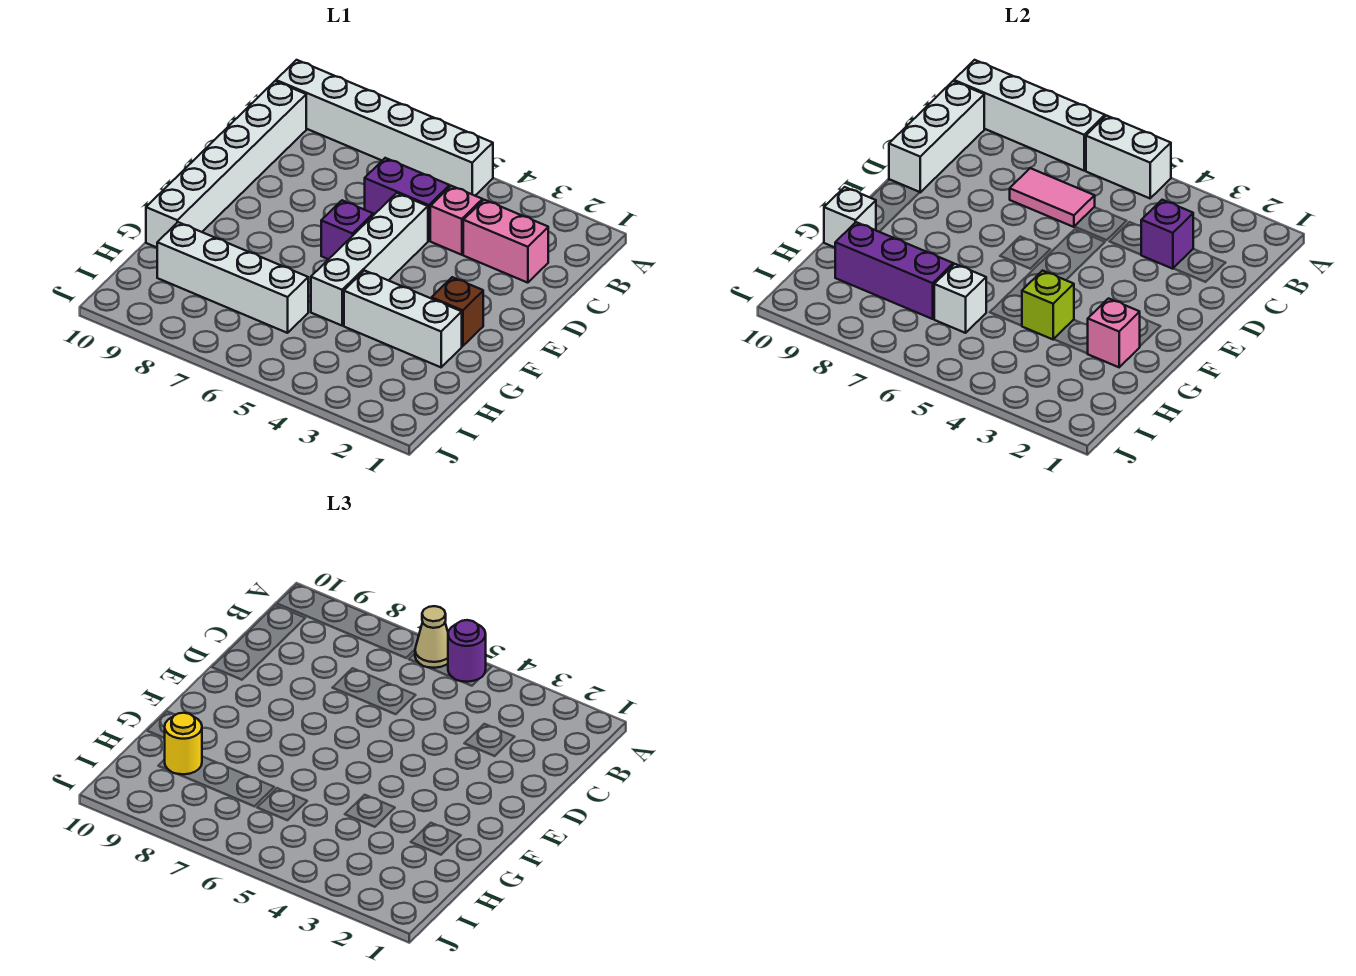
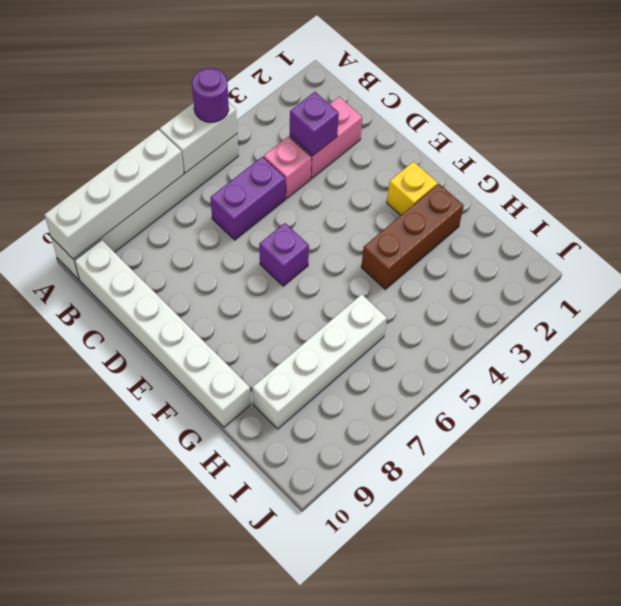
yellow 1x1 brick [387,162,438,215] -> brown 1x1 brick [431,277,483,346]
brown 1x3 brick [361,184,464,289] -> white 1x3 brick [344,271,462,367]
none -> white 1x4 brick [311,193,428,326]
none -> white 1x3 brick [889,81,984,192]
none -> pink 1x2 tile [1010,168,1095,227]

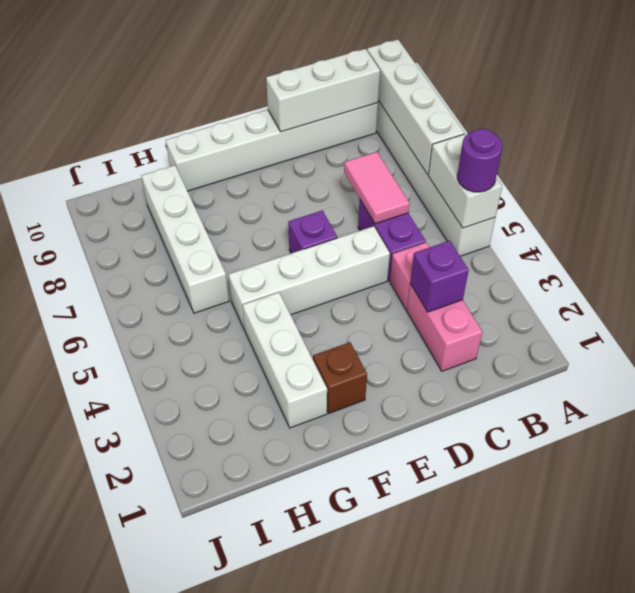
none -> pink 1x1 brick [1087,298,1140,367]
none -> lime 1x1 brick [1022,271,1074,339]
none -> white 1x1 brick [824,187,876,247]

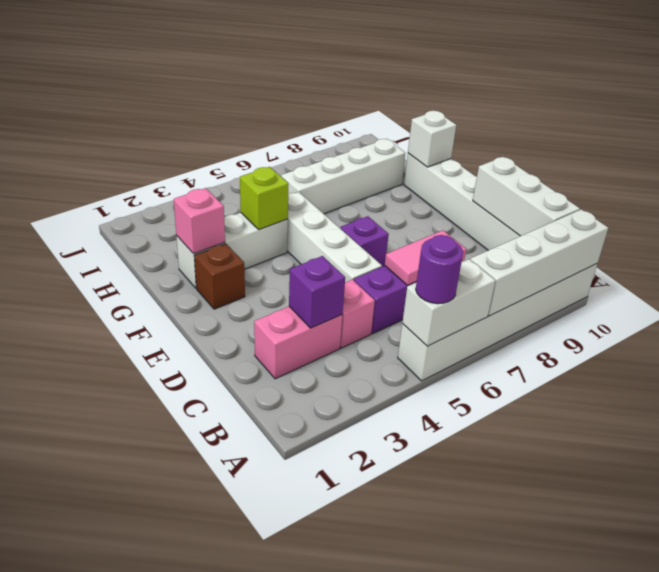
none -> white 1x1 brick [934,264,986,333]
none -> purple 1x3 brick [835,222,953,319]
none -> tan 1x1 cone [415,606,448,668]

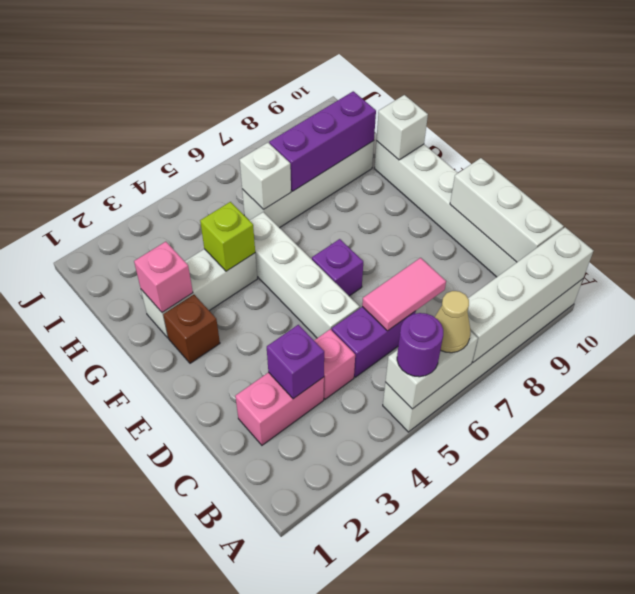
none -> yellow 1x1 round brick [165,713,202,774]

